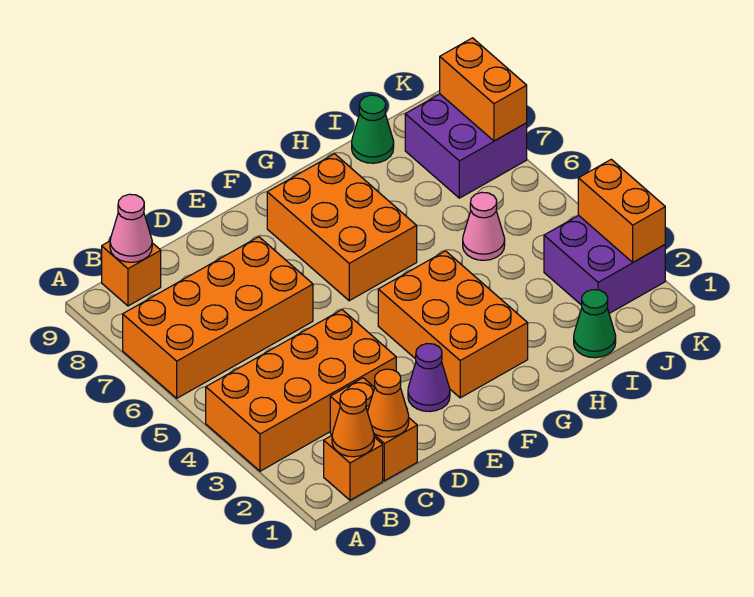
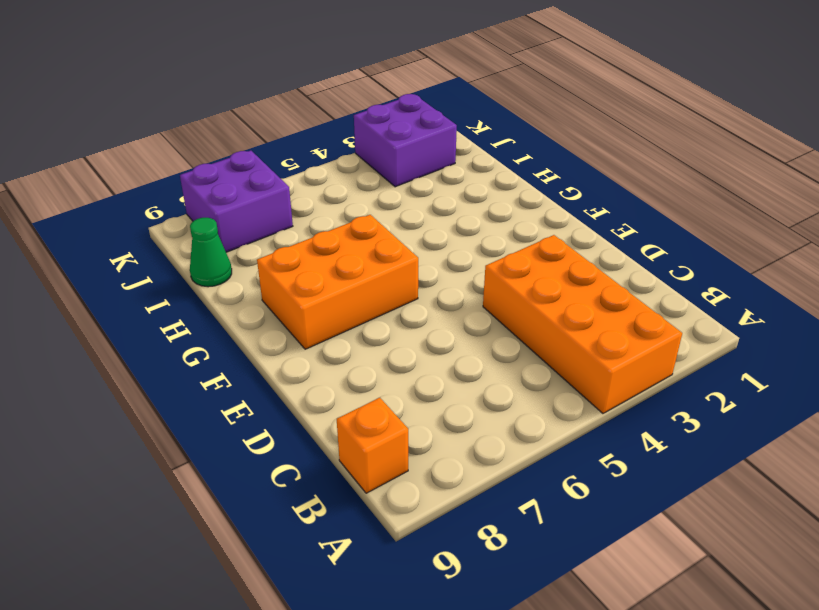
none -> orange 2x4 brick [123,237,313,398]
none -> orange 1x1 brick [324,436,383,500]
none -> orange 1x2 brick [330,378,417,481]

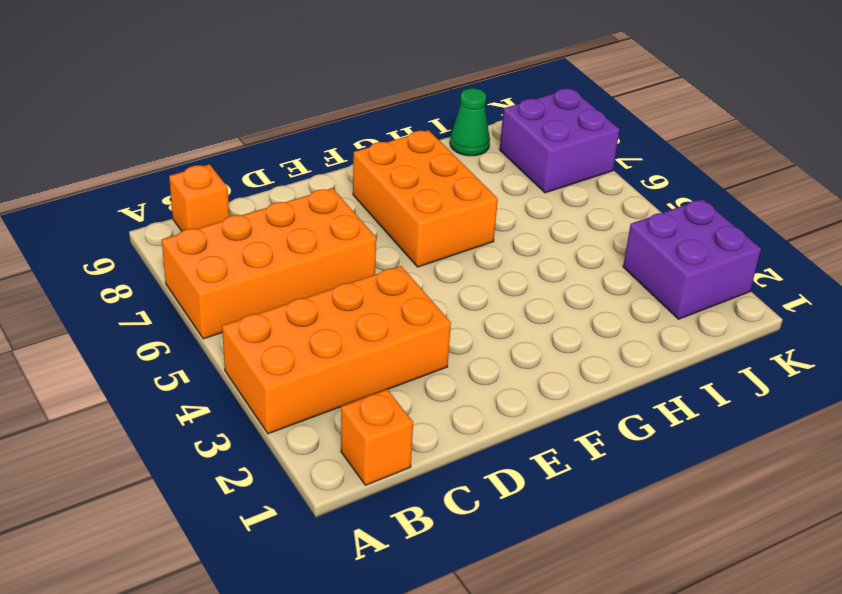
none -> orange 1x2 brick [330,378,417,481]
none -> purple 1x1 cone [408,344,450,412]
none -> orange 2x3 brick [378,251,528,398]

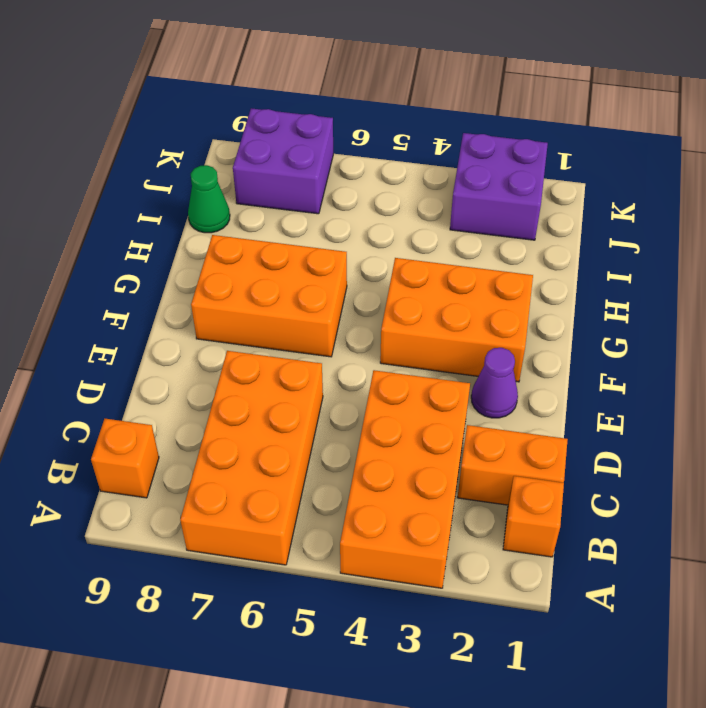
none -> green 1x1 cone [574,290,616,358]
none -> pink 1x1 cone [463,192,505,260]
none -> orange 1x1 cone [332,389,374,457]

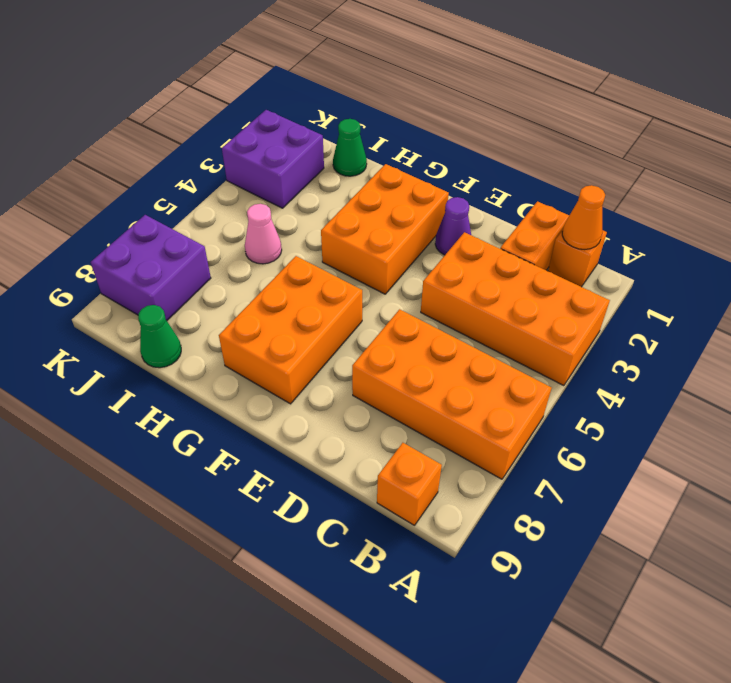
none -> pink 1x1 cone [110,194,152,262]
none -> orange 1x1 cone [367,369,409,437]
none -> orange 1x2 brick [578,159,665,262]

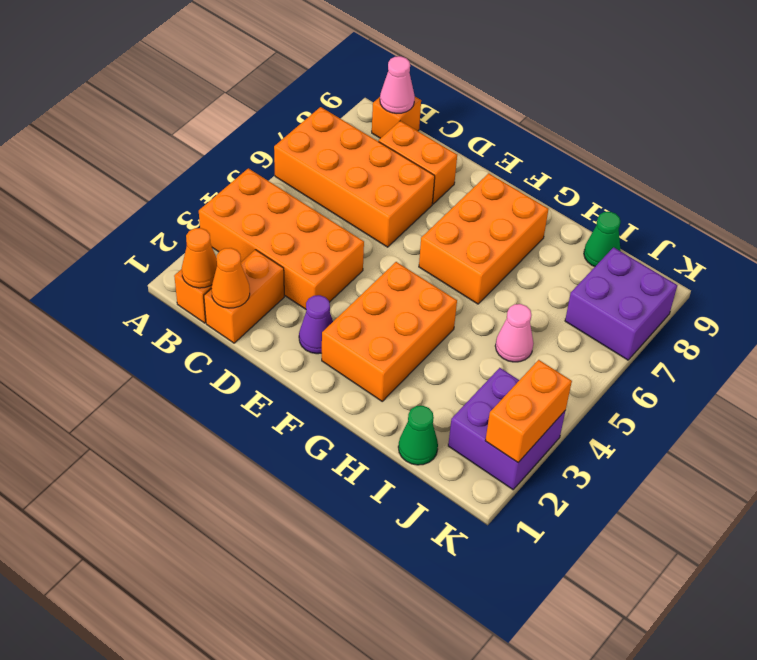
orange 1x2 brick [379,121,457,204] -> orange 1x2 brick turned to [440,38,527,141]

